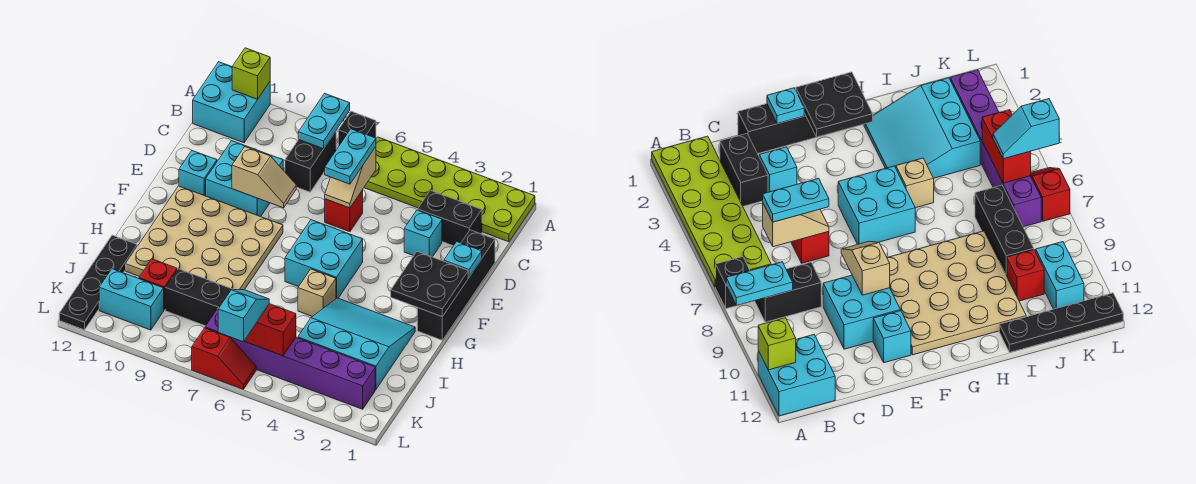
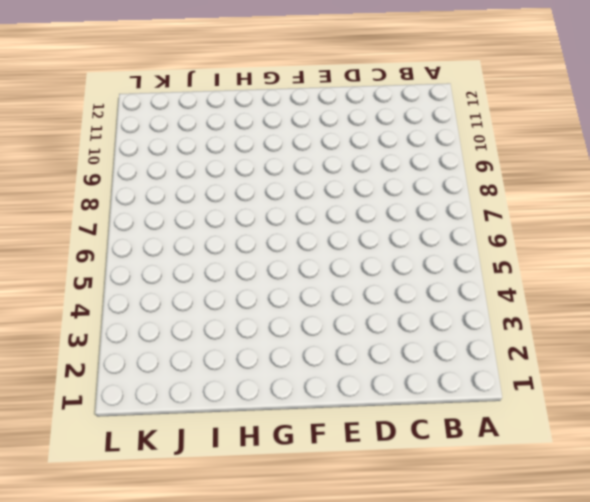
none -> lime 2x6 plate [364,137,535,242]
none -> black 1x1 brick [338,111,376,147]
none -> cyan 2x2 brick [193,62,270,143]

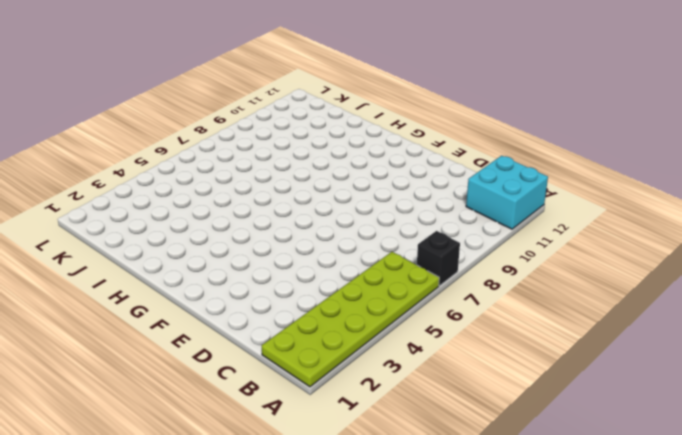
none -> black 1x2 brick [285,131,336,192]
none -> black 1x2 brick [418,190,482,246]
none -> black 1x4 brick [417,230,495,340]

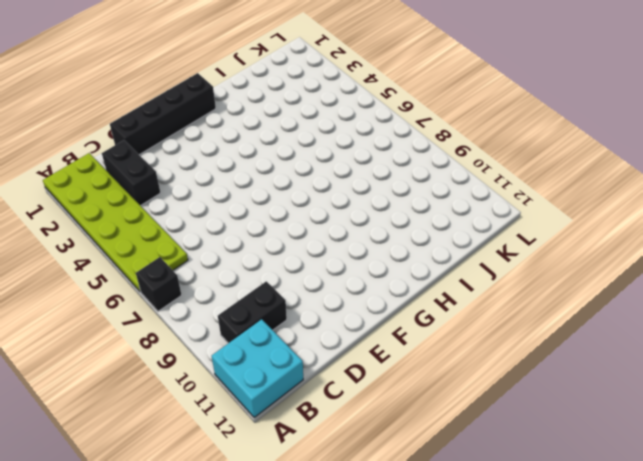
black 1x2 brick [218,281,287,343] -> black 1x2 brick moved to [285,131,336,192]
none -> cyan 1x1 brick [404,210,442,257]
none -> red 1x1 brick [325,190,363,232]
none -> cyan 2x2 brick [206,141,283,217]

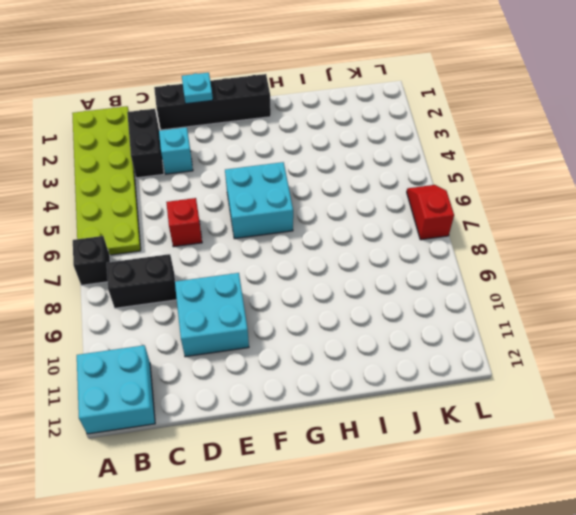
none -> cyan 1x1 brick [179,151,217,196]
none -> tan 4x4 plate [126,186,283,290]
none -> cyan 3x3 slope [298,298,415,390]

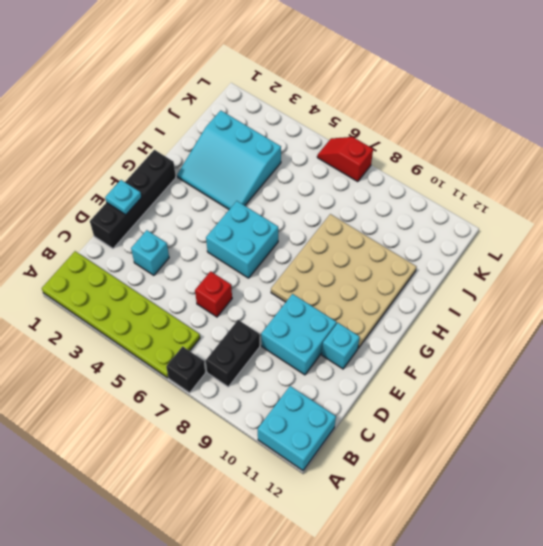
none -> black 1x2 brick [418,190,482,246]
none -> tan 1x1 brick [298,269,336,317]
none -> black 1x4 plate [59,235,137,330]

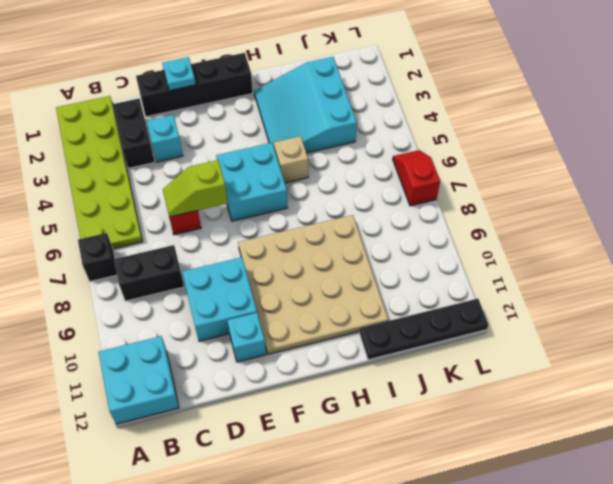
lime 1x2 slope [163,160,228,217] -> tan 1x2 slope [325,147,376,208]
none -> black 1x3 brick [165,269,233,326]
none -> red 1x1 brick [139,259,177,310]
none -> purple 1x6 brick [205,308,375,409]

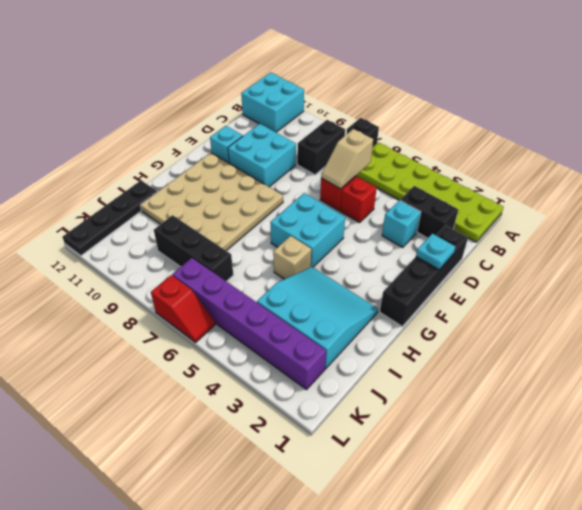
red 1x1 brick [340,177,377,222] -> red 1x1 brick moved to [139,259,177,310]
none -> cyan 1x2 brick [99,269,164,330]
none -> cyan 1x2 plate [298,93,350,149]
none -> lime 1x1 brick [232,48,270,99]

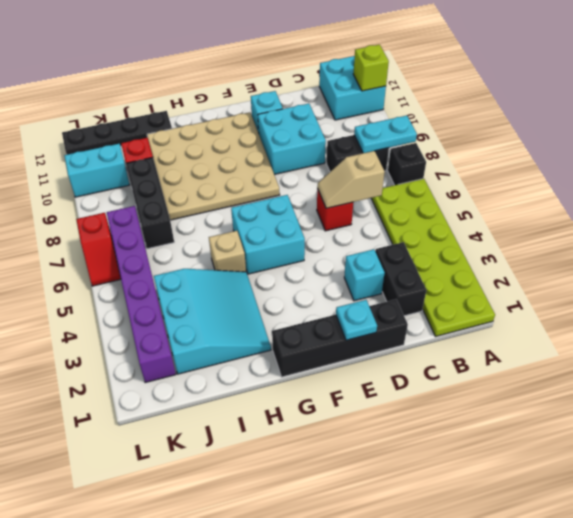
cyan 1x2 brick [64,144,130,197] -> cyan 1x2 brick turned to [99,269,164,330]
none -> tan 1x2 slope [232,147,296,208]
none -> black 2x2 plate [391,252,468,317]
none -> red 1x2 brick [244,304,296,356]

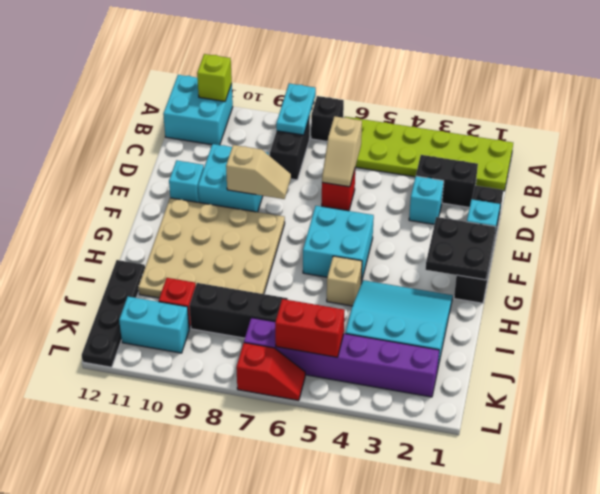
none -> cyan 1x2 plate [325,129,376,184]
none -> cyan 1x2 slope [218,290,269,342]

